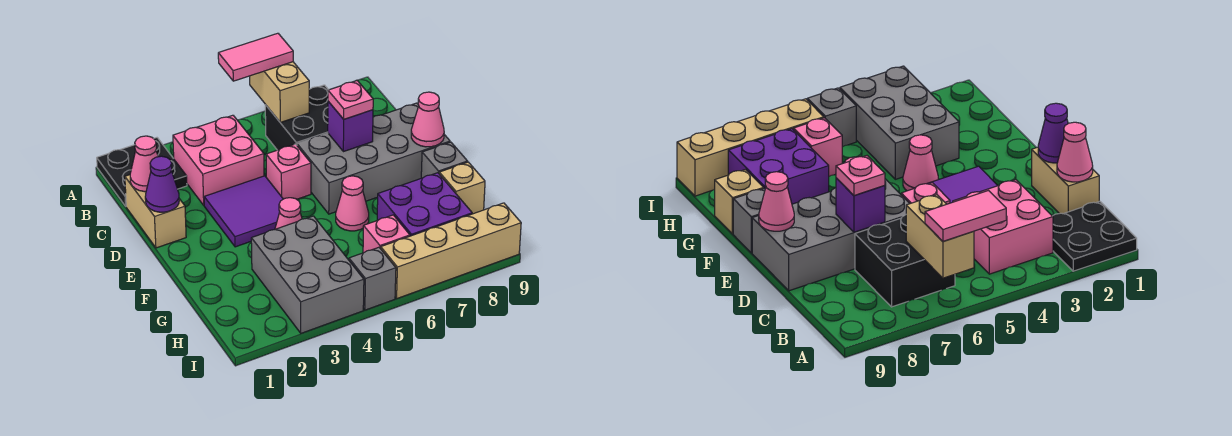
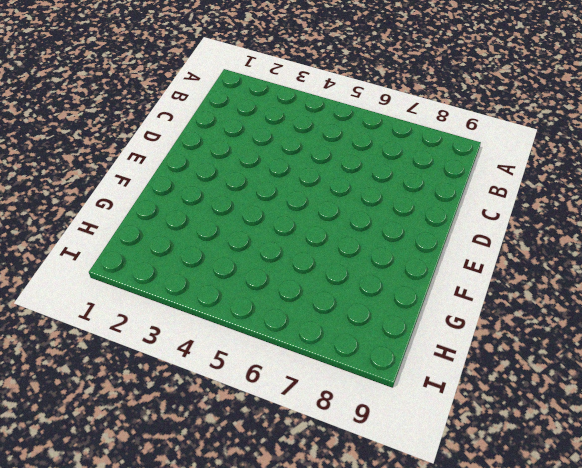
none -> black 2x2 plate [97,138,187,206]
none -> pink 2x2 brick [173,115,264,205]
none -> black 2x2 brick [265,85,328,150]

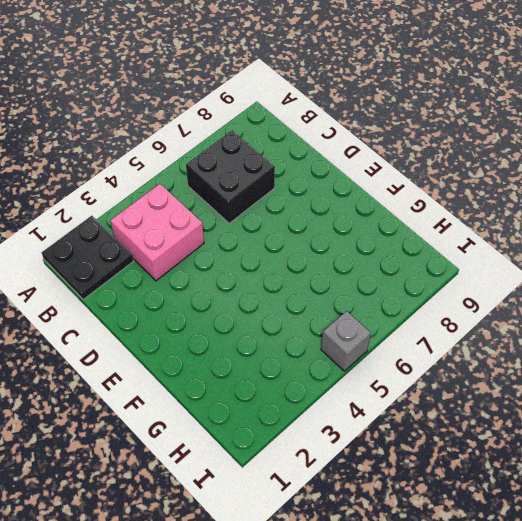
none -> tan 1x2 brick [125,175,186,248]
none -> purple 2x2 tile [204,176,283,247]
none -> pink 1x1 brick [266,144,311,199]

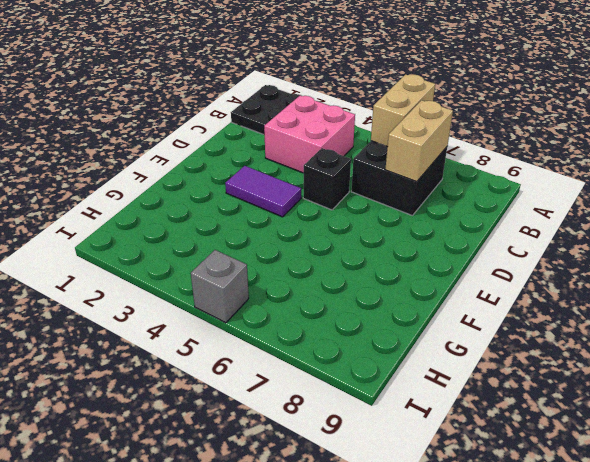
tan 1x2 brick [385,100,453,182] -> tan 1x2 brick moved to [125,175,186,248]
black 1x1 brick [303,148,351,210] -> pink 1x1 brick [266,144,311,199]
purple 1x2 tile [225,166,301,217] -> purple 2x2 tile [204,176,283,247]
none -> grey 2x4 brick [297,103,450,214]
none -> pink 1x1 cone [275,198,302,229]
none -> pink 1x1 cone [336,176,369,231]

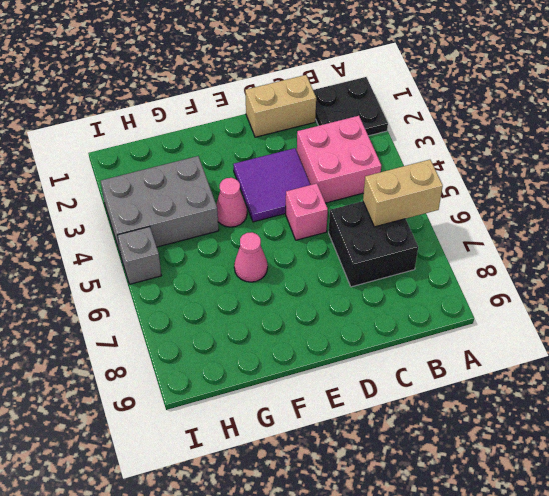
none -> grey 2x4 brick [297,103,450,214]
none -> grey 1x1 brick [421,142,468,178]
none -> purple 2x2 brick [377,173,472,236]

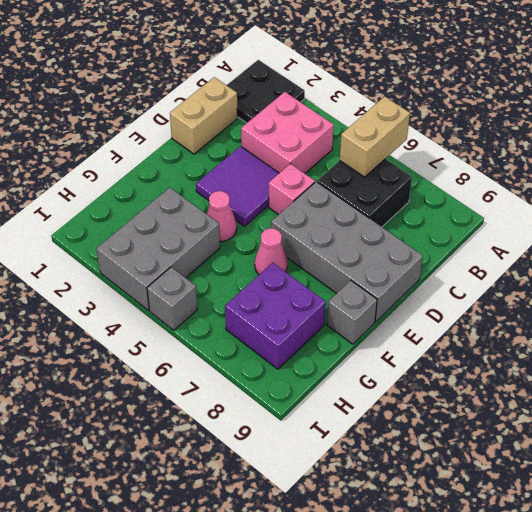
none -> tan 1x1 brick [439,162,485,214]
none -> pink 1x1 brick [363,215,410,253]
none -> tan 1x4 brick [381,203,521,298]

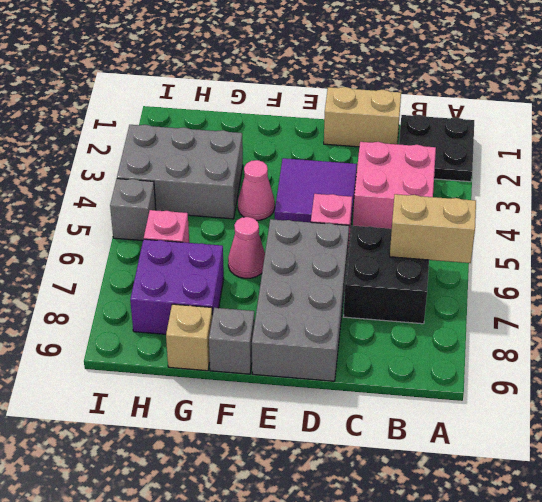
none -> tan 1x4 brick [381,203,521,298]
none -> pink 1x1 cone [130,136,158,192]
none -> purple 1x1 cone [145,156,179,212]

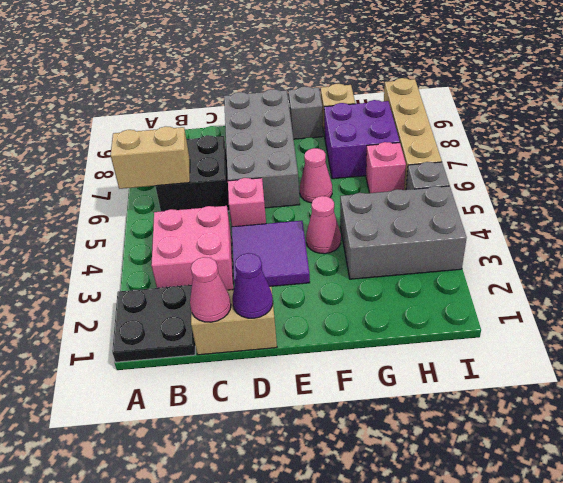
none -> purple 1x1 brick [328,101,373,152]
none -> pink 1x1 cone [411,92,444,147]
none -> pink 1x2 tile [218,33,293,81]

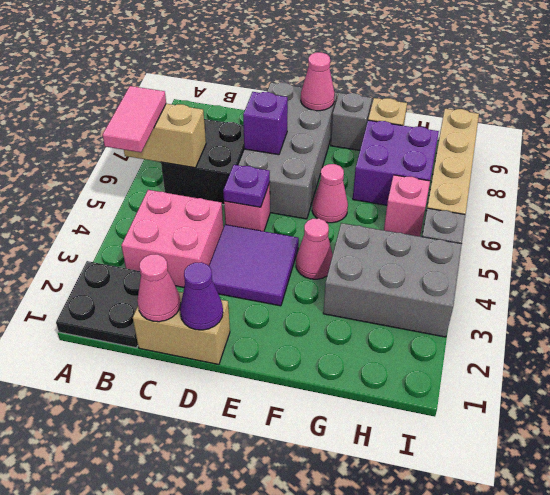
purple 1x1 plate [223,165,270,207] -> none
none -> pink 1x1 plate [328,81,373,119]

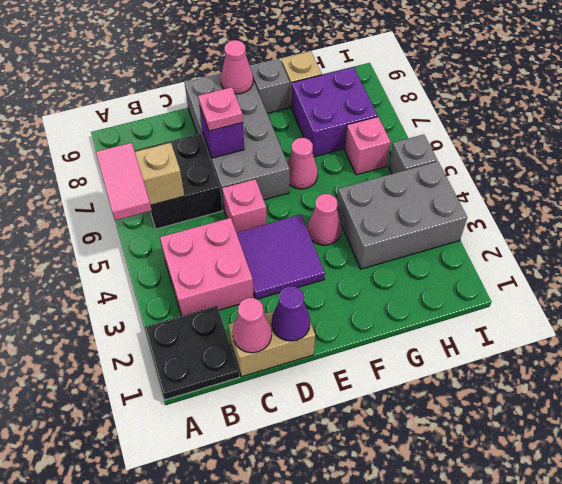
none -> tan 1x4 brick [381,203,521,298]

